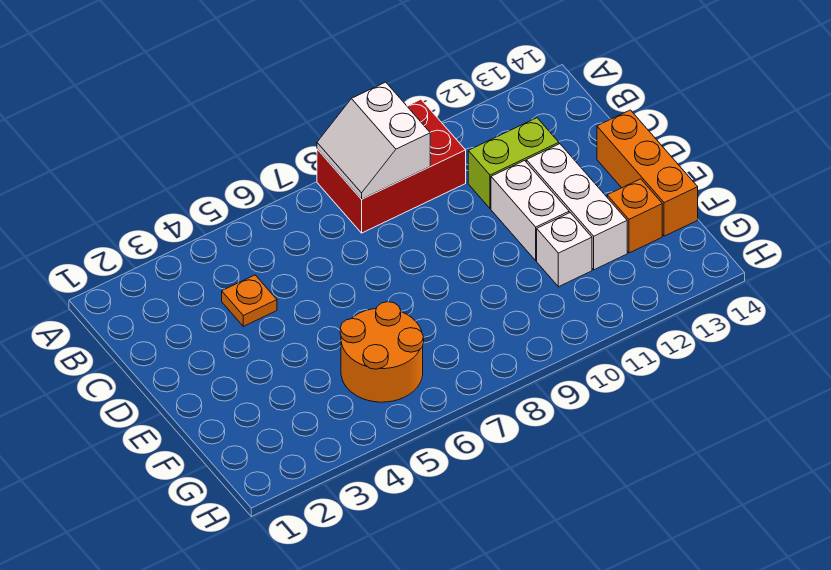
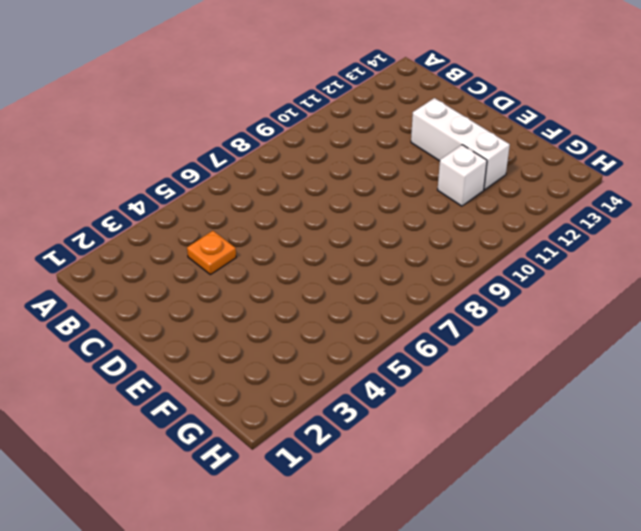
none -> red 2x3 brick [317,99,466,233]
none -> lime 1x2 brick [468,118,559,209]

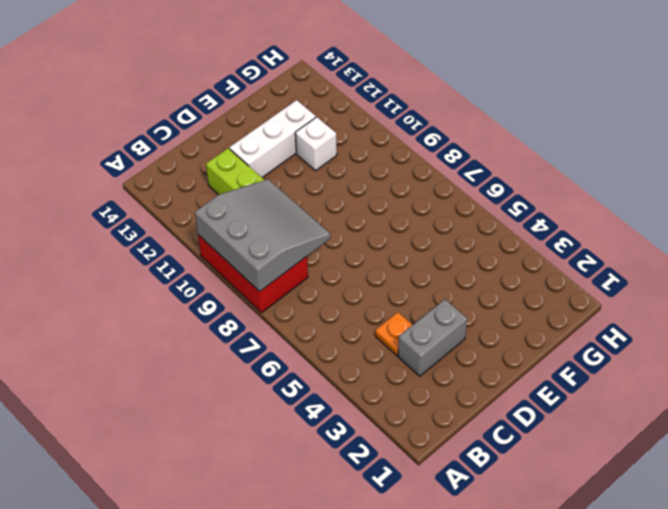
grey 3x3 slope [195,179,331,292] -> white 2x2 slope [317,82,430,199]
grey 1x2 brick [398,300,467,376] -> none
none -> white 1x2 brick [491,161,569,260]
none -> orange 1x3 brick [597,110,698,236]

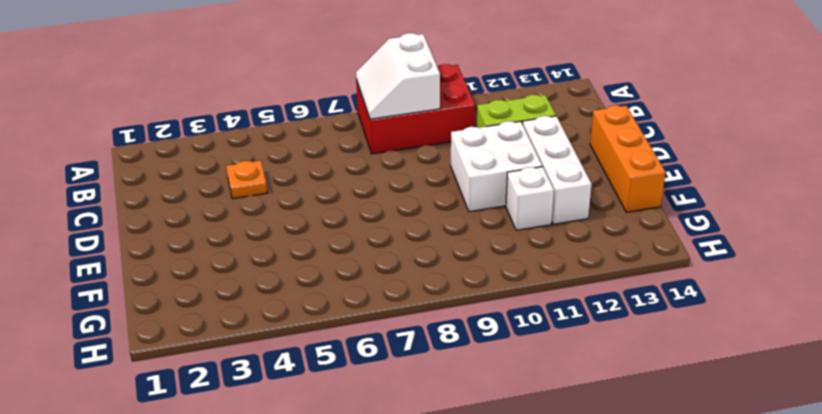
white 2x2 brick [451,121,542,212] -> white 1x2 brick [491,161,569,260]
none -> orange 2x2 round brick [340,302,424,402]
none -> orange 1x1 brick [607,179,662,253]

